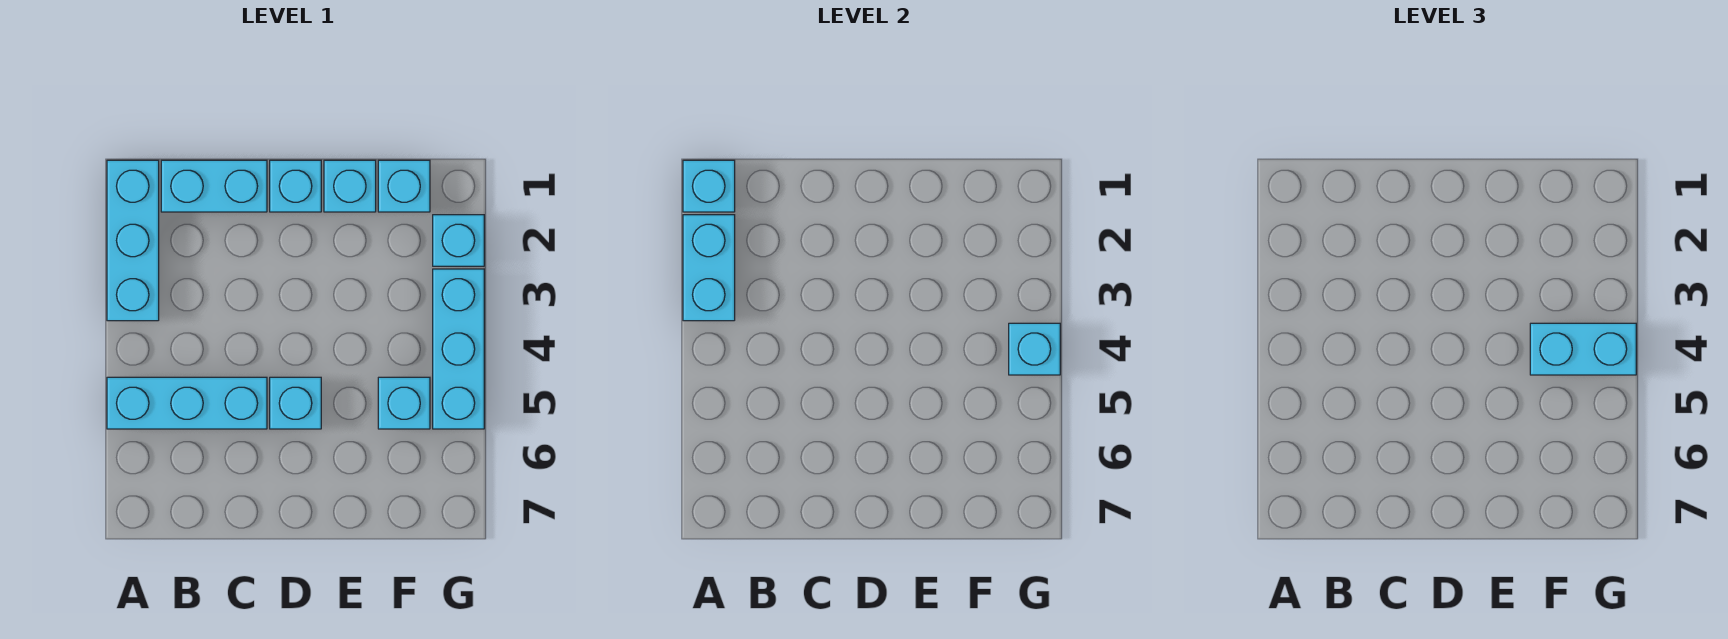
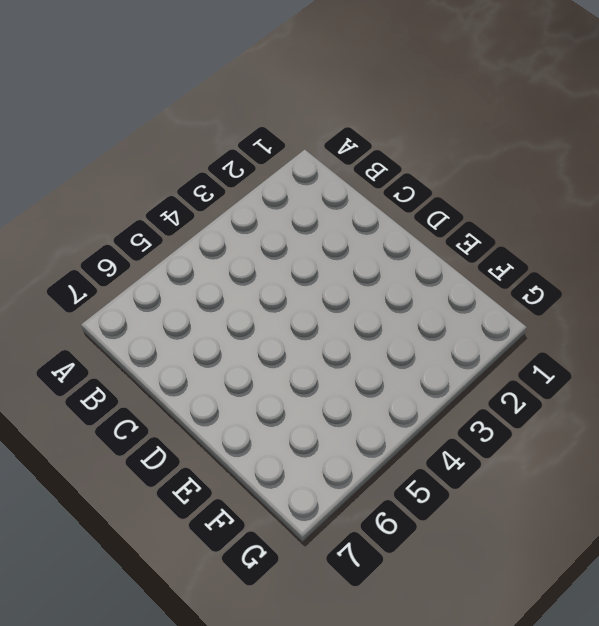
none -> cyan 1x3 brick [107,160,159,321]
none -> cyan 1x3 brick [107,377,267,429]
none -> cyan 1x2 brick [161,160,267,212]

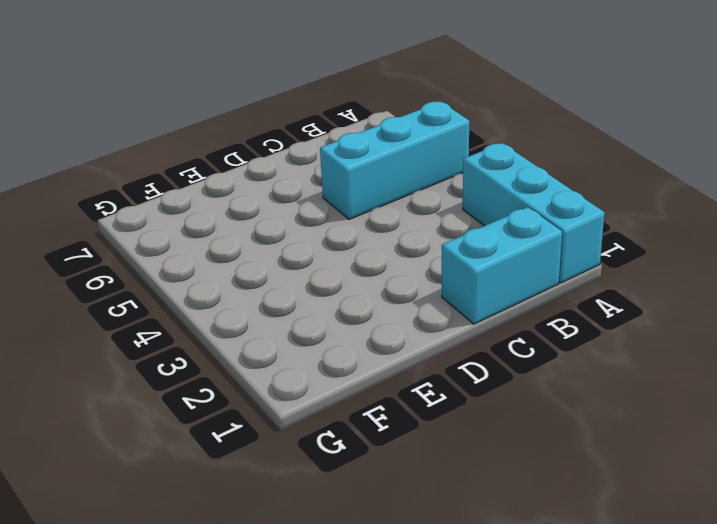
none -> cyan 1x1 brick [270,160,321,212]
none -> cyan 1x1 brick [270,377,321,429]
none -> cyan 1x1 brick [324,160,376,212]

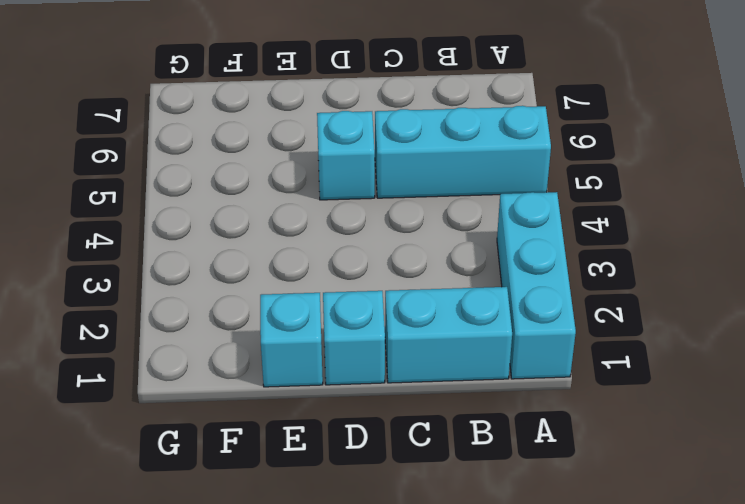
none -> cyan 1x1 brick [378,160,430,212]
none -> cyan 1x1 brick [378,377,430,429]
none -> cyan 1x1 brick [433,215,484,266]

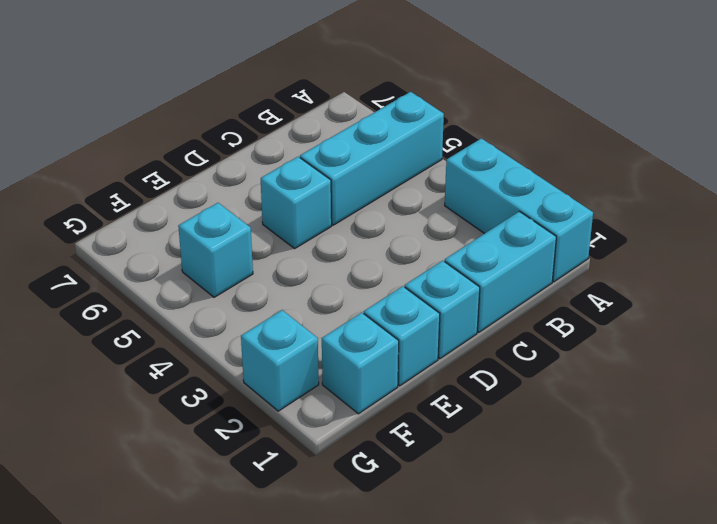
none -> cyan 1x3 brick [433,269,484,429]
none -> cyan 1x1 brick [683,160,735,212]
none -> cyan 1x2 brick [683,215,735,321]

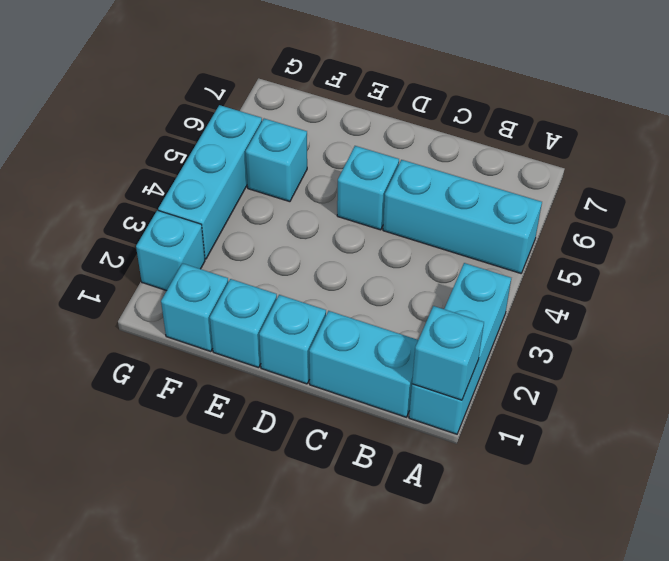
none -> cyan 1x2 brick [683,215,735,321]
none -> cyan 1x1 brick [1009,323,1060,375]
none -> cyan 1x2 brick [1530,323,1636,375]

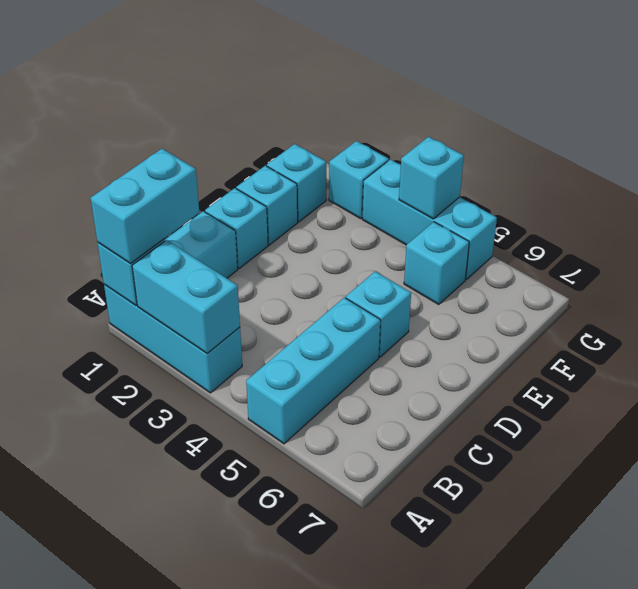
cyan 1x2 brick [91,149,199,263] -> cyan 1x2 brick moved to [1530,323,1636,375]

